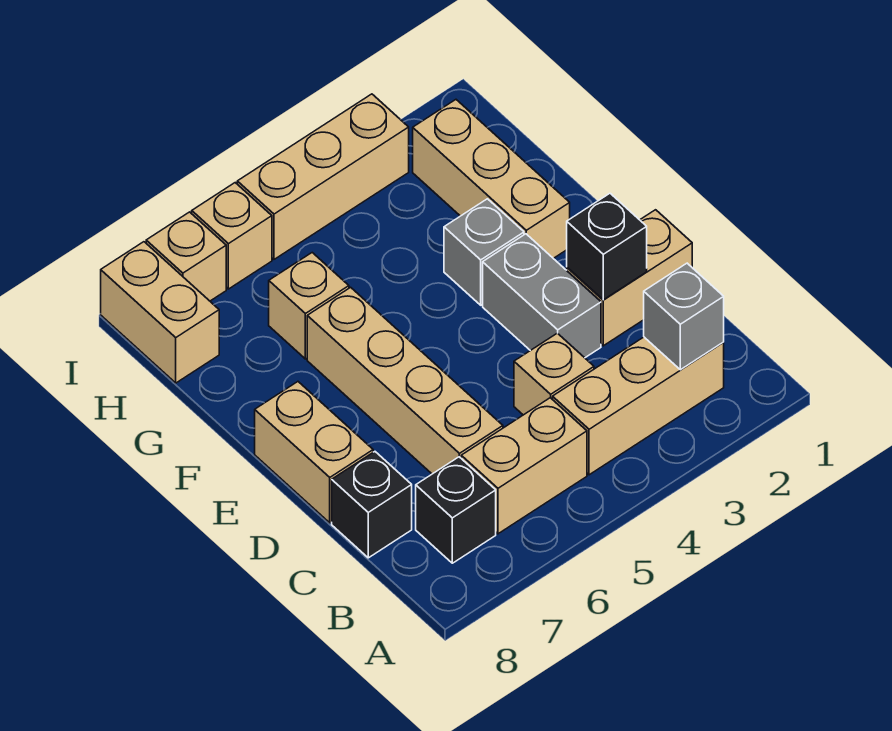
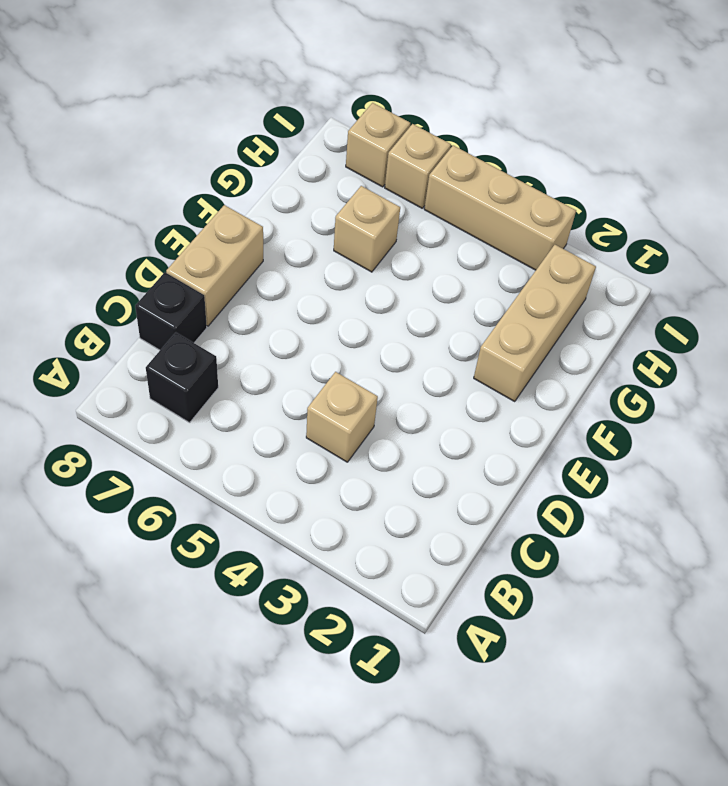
none -> tan 1x3 brick [553,337,724,475]
none -> tan 1x2 brick [461,398,587,534]
none -> tan 1x4 brick [307,287,503,474]

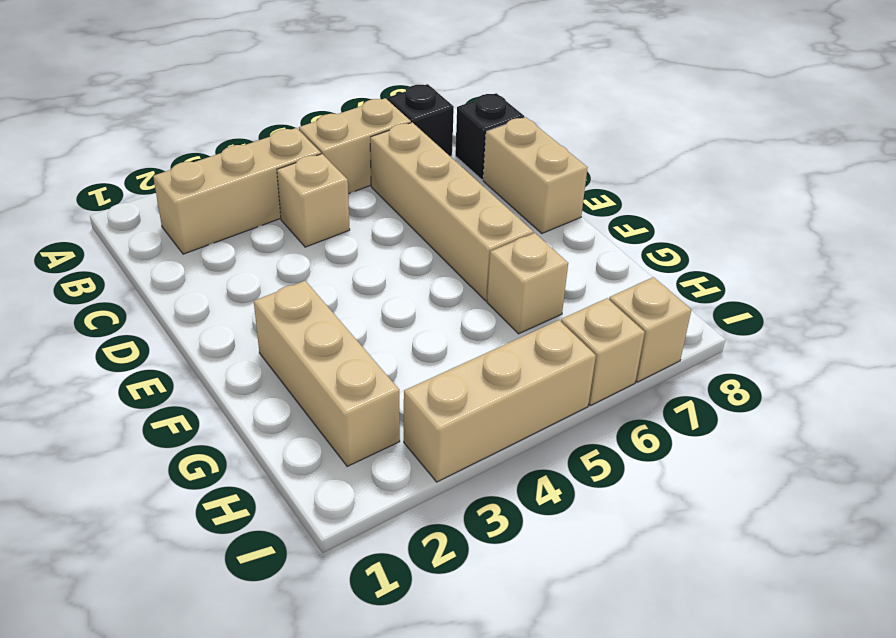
none -> tan 1x2 brick [567,210,692,346]
none -> grey 1x2 brick [483,234,601,358]
none -> grey 1x1 brick [444,199,524,305]

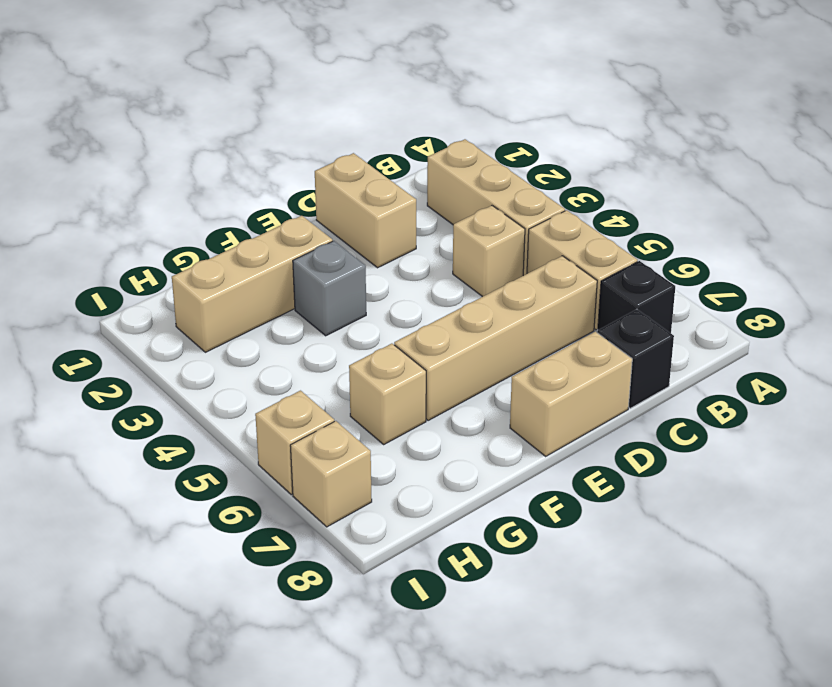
none -> grey 1x2 brick [483,234,601,358]
none -> tan 1x2 brick [101,242,219,383]
none -> tan 1x3 brick [237,94,409,259]

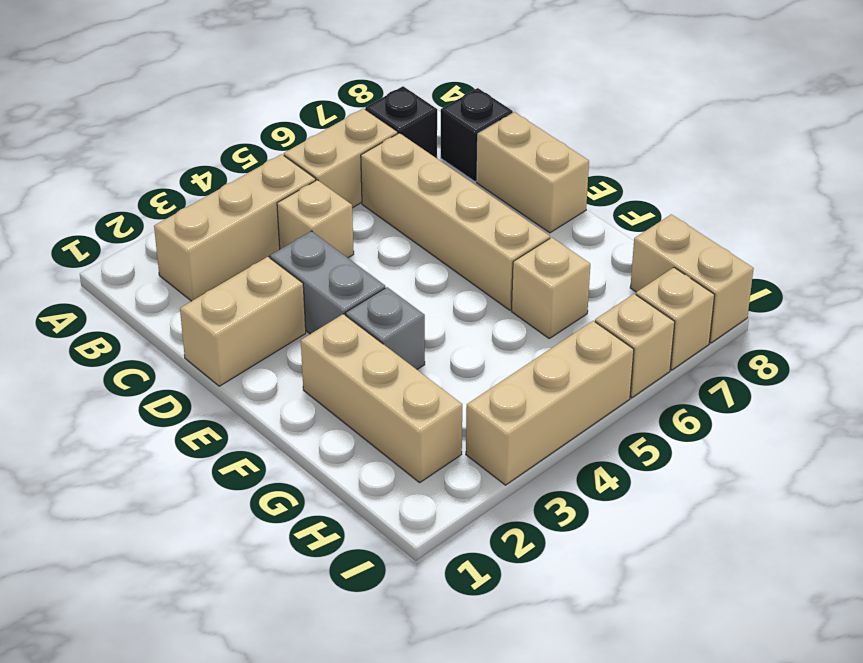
none -> grey 1x1 brick [644,263,724,370]
none -> black 1x1 brick [567,194,647,300]

